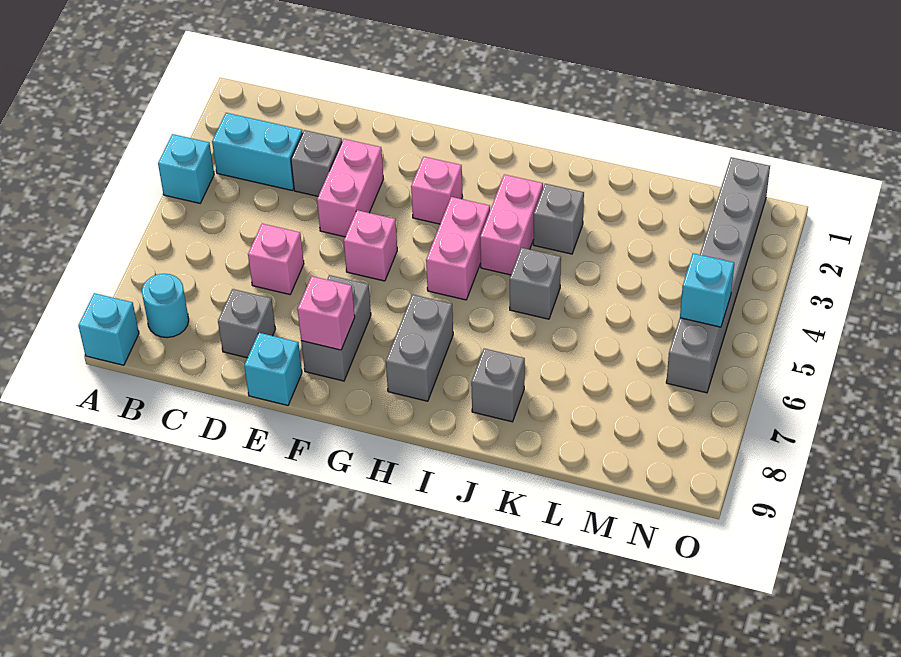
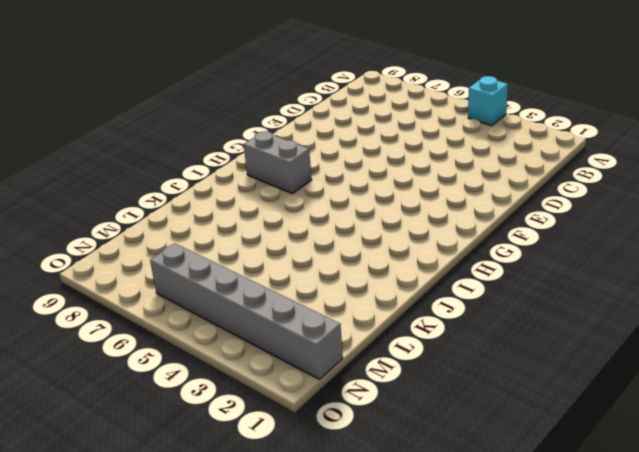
none -> cyan 1x1 brick [78,293,139,365]
none -> cyan 1x2 brick [212,113,302,190]
none -> cyan 1x1 round brick [142,274,189,338]

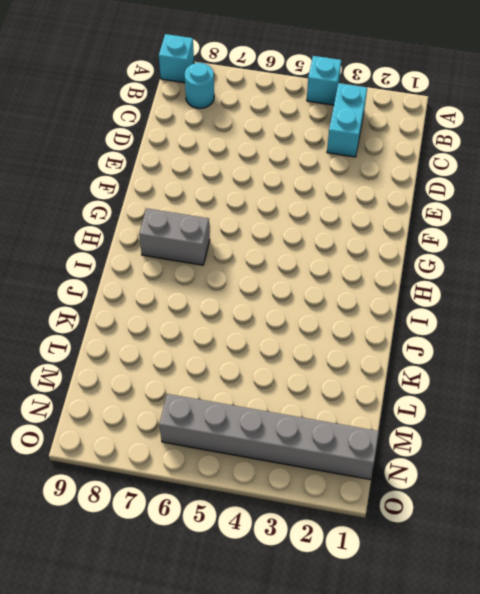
none -> grey 1x1 brick [291,130,342,196]
none -> pink 1x1 brick [248,224,304,294]
none -> grey 1x1 brick [218,289,275,358]

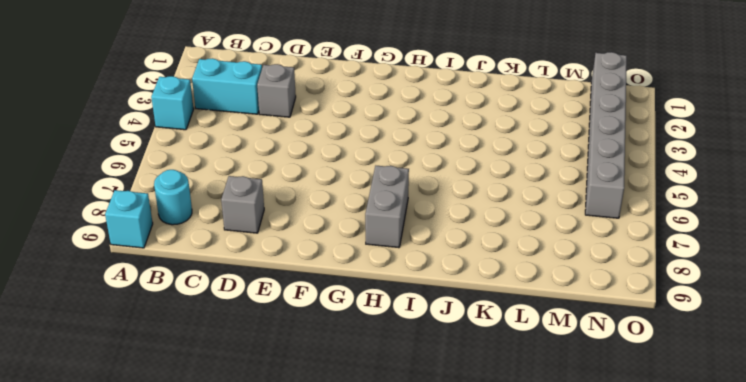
none -> pink 1x1 brick [248,224,304,294]
none -> pink 1x2 brick [317,139,383,237]
none -> cyan 1x1 brick [244,333,302,405]

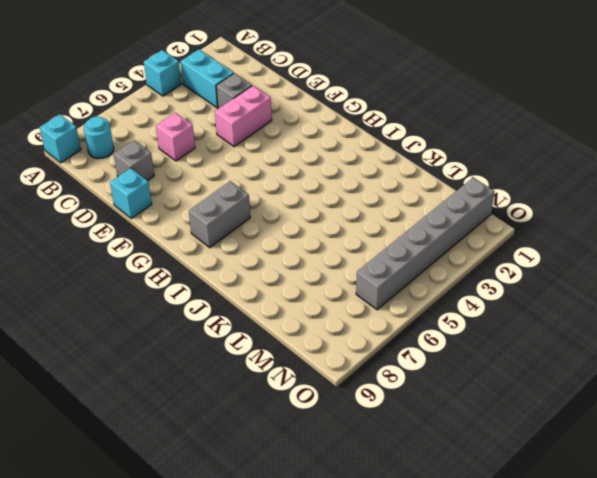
none -> pink 1x1 brick [344,210,397,281]
none -> grey 1x2 brick [301,275,371,381]
none -> pink 1x1 brick [411,157,463,224]

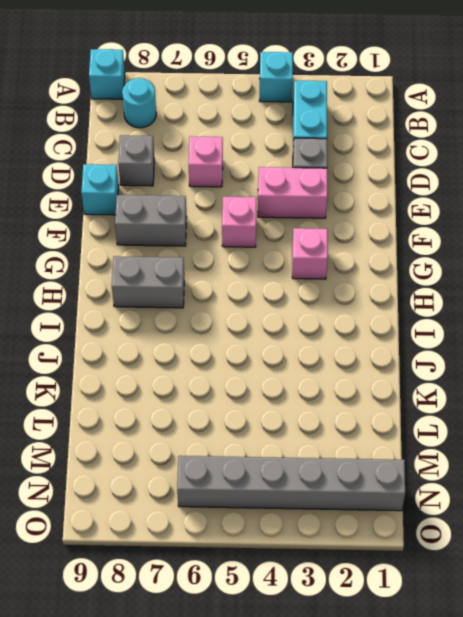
none -> pink 1x2 brick [426,197,490,300]
none -> pink 1x2 brick [480,175,543,275]
none -> grey 1x1 brick [533,184,584,254]

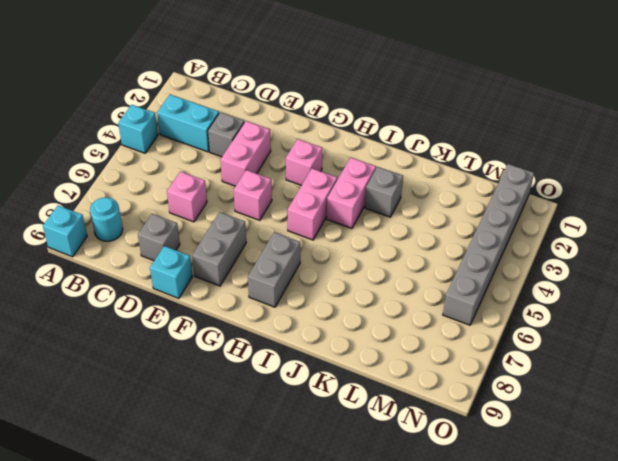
none -> grey 1x1 brick [510,248,561,319]
none -> grey 1x1 brick [471,349,525,422]
none -> pink 1x1 brick [298,276,355,350]

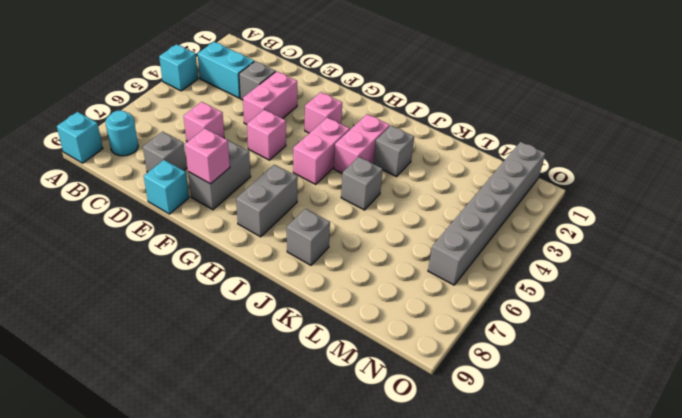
none -> cyan 1x1 brick [680,253,734,327]

